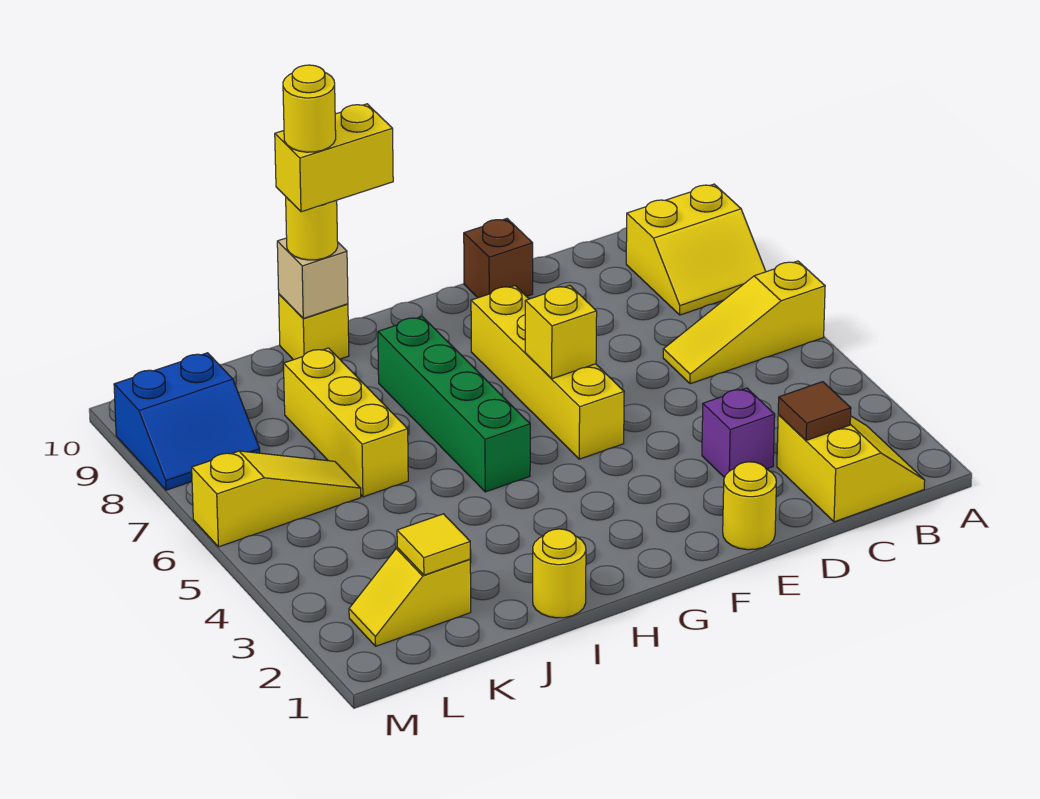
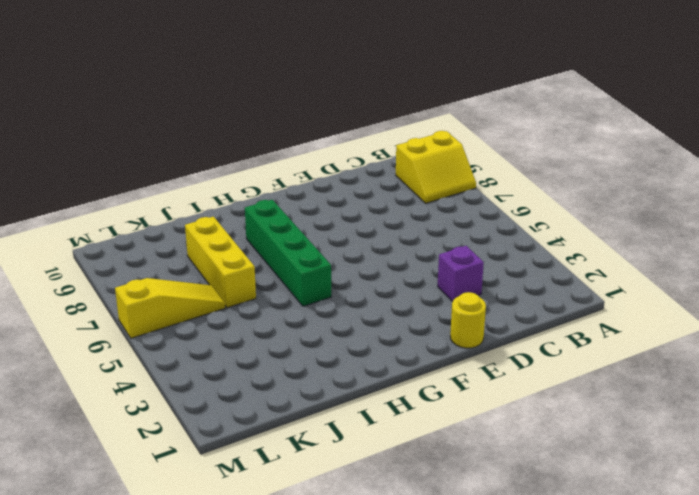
none -> yellow 1x3 slope [663,261,825,384]
none -> yellow 2x2 slope [777,415,925,522]
none -> brown 1x1 brick [464,219,533,298]

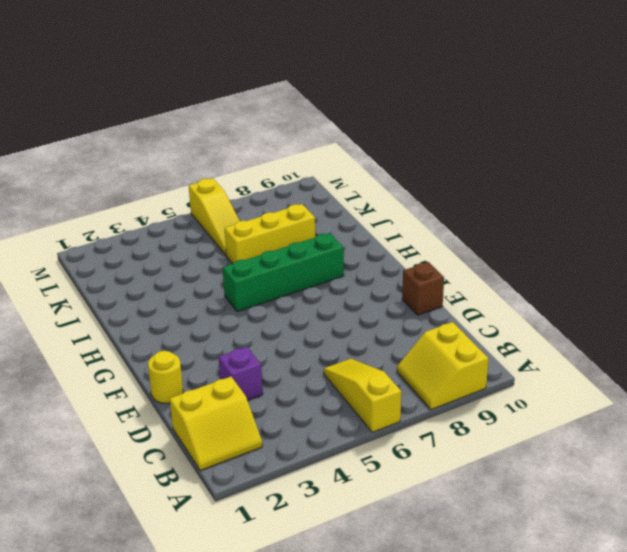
none -> yellow 1x4 brick [471,286,624,459]
none -> yellow 1x1 round brick [533,529,586,618]
none -> yellow 1x1 brick [279,294,349,360]

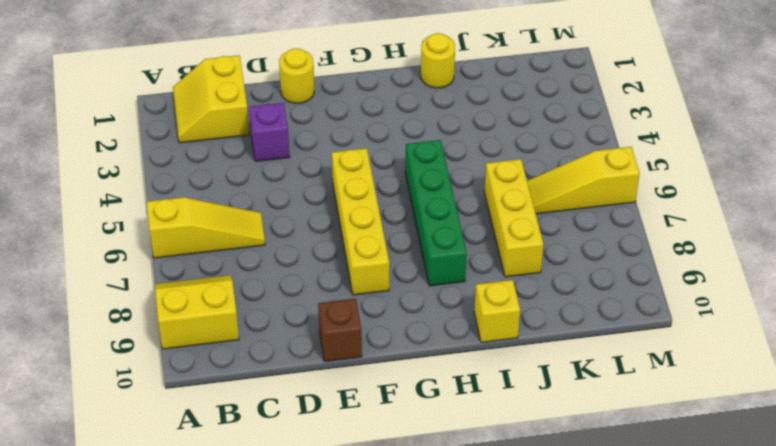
none -> yellow 1x2 slope [349,548,471,646]
none -> blue 2x2 slope [114,353,260,490]
none -> brown 1x1 tile [778,382,851,440]

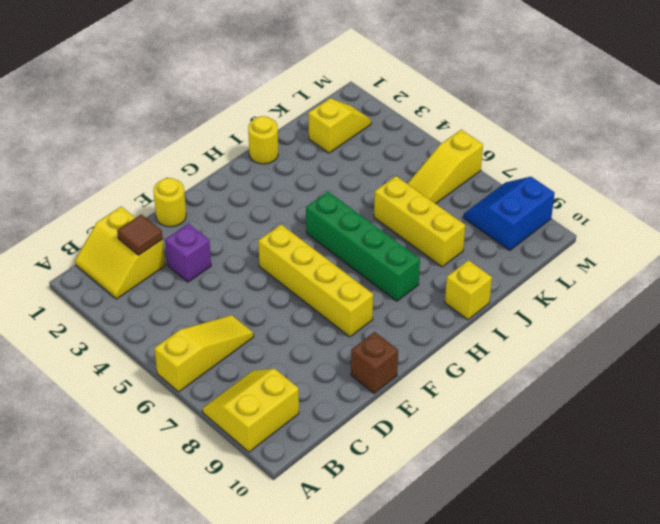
none -> yellow 1x1 brick [525,286,597,379]
none -> tan 1x1 brick [277,238,348,318]
none -> yellow 1x1 tile [397,514,470,575]

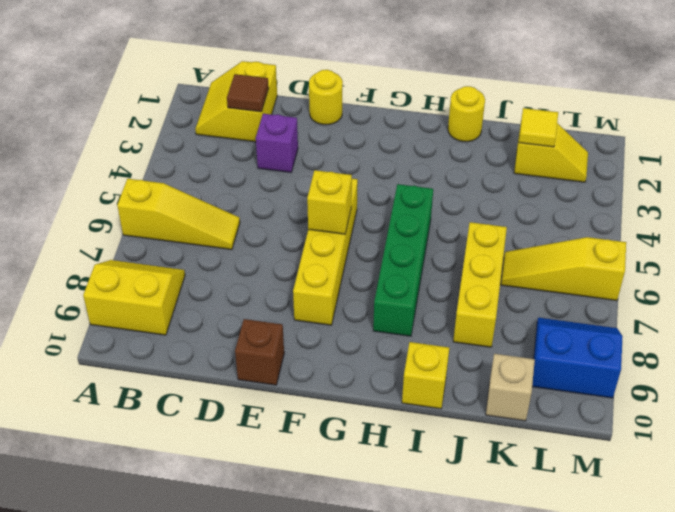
tan 1x1 brick [486,354,535,421] -> tan 1x1 brick moved to [277,238,348,318]
none -> yellow 1x1 round brick [286,197,338,260]
none -> yellow 1x2 brick [275,104,393,212]
none -> yellow 1x1 round brick [283,65,336,152]

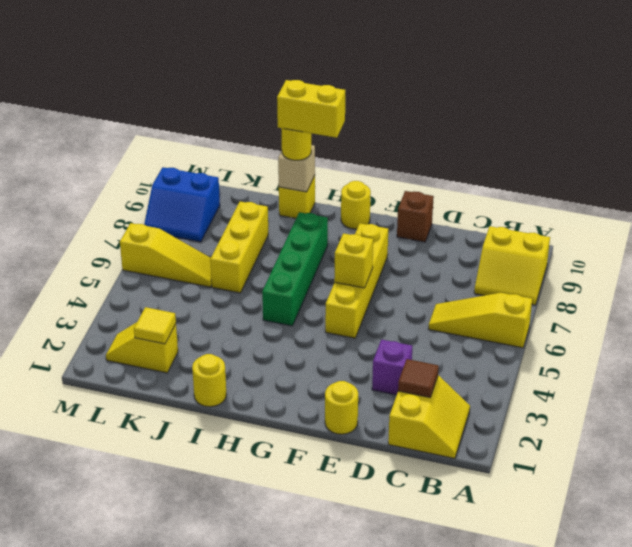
yellow 1x1 round brick [341,181,371,229] -> yellow 1x1 round brick moved to [283,65,336,152]

